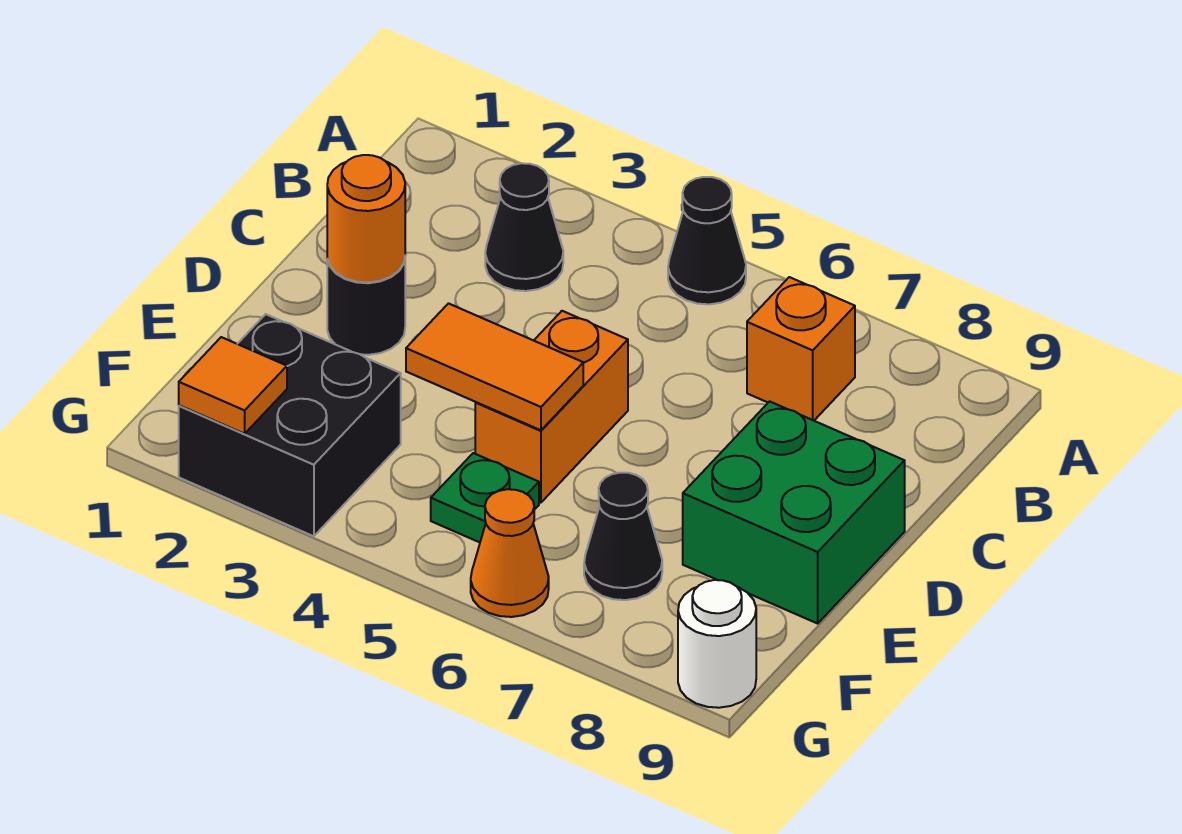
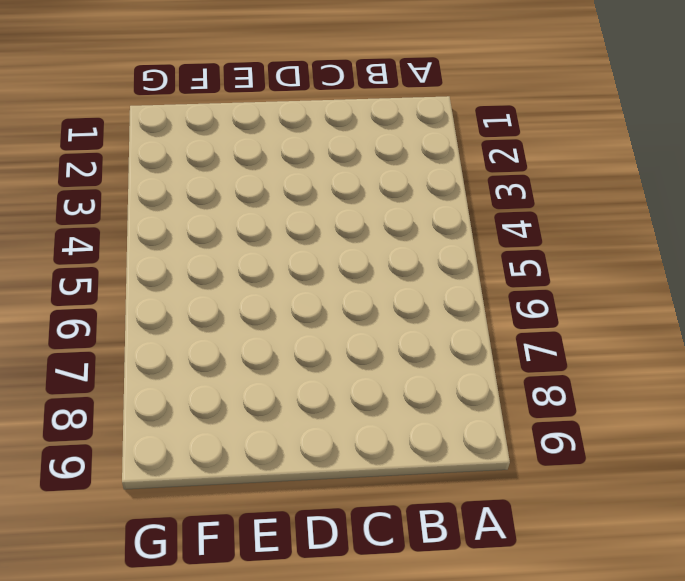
none -> black 1x1 cone [668,177,746,304]
none -> black 1x1 cone [485,163,563,291]
none -> orange 1x1 brick [747,277,855,421]

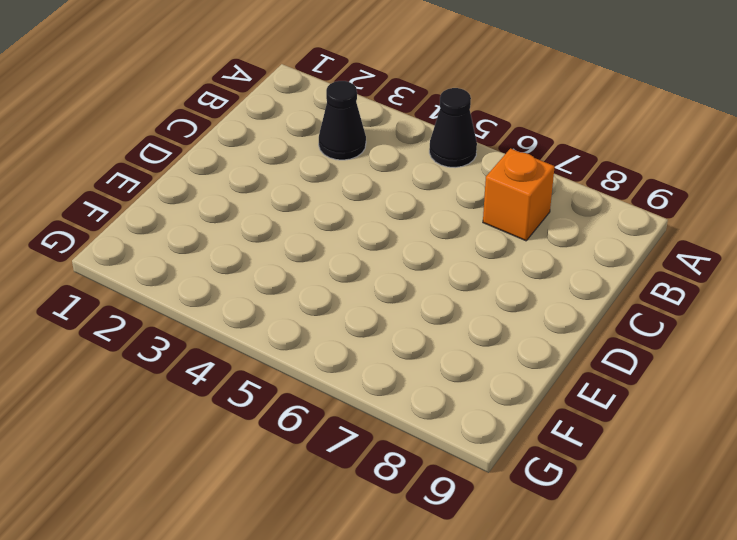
none -> black 1x1 round brick [327,260,405,355]
none -> orange 1x2 brick [475,311,628,503]
none -> green 2x2 brick [683,401,905,623]

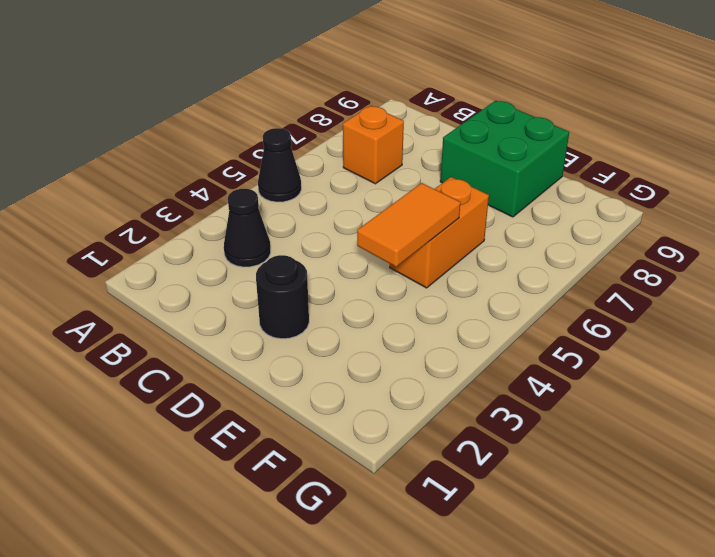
orange 1x2 brick [390,177,489,288] -> orange 1x2 brick turned to [475,311,628,503]
none -> black 2x2 brick [179,314,401,536]
none -> green 1x1 plate [431,453,539,542]
none -> black 1x1 cone [584,473,662,600]

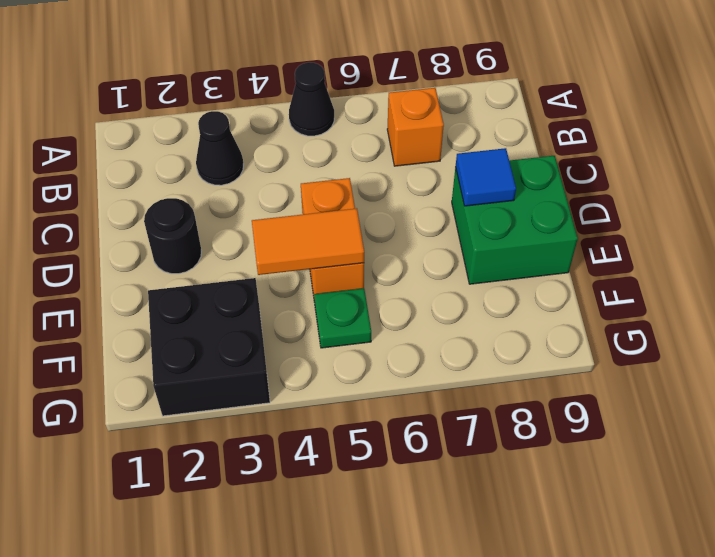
blue 1x1 tile [456,148,516,206] -> none
none -> black 1x1 cone [584,473,662,600]
none -> orange 1x1 cone [471,489,549,617]
none -> white 1x1 round brick [678,580,756,708]

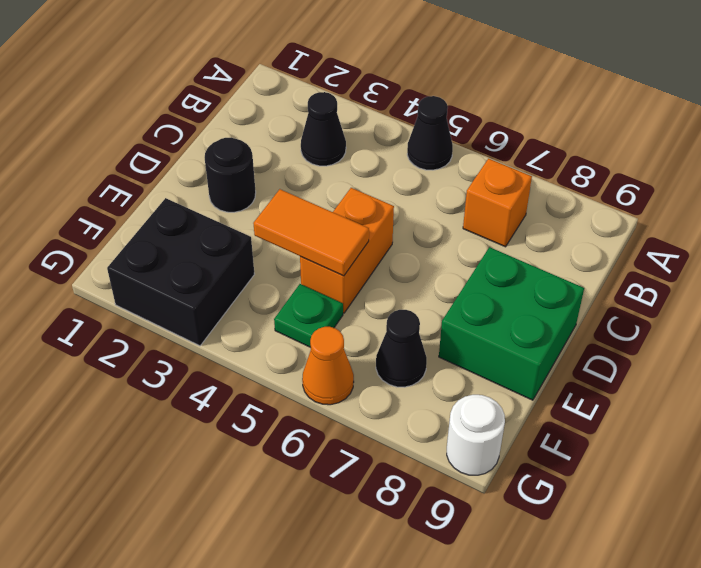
none -> orange 1x1 round brick [327,155,405,283]
none -> orange 1x1 tile [179,337,287,434]

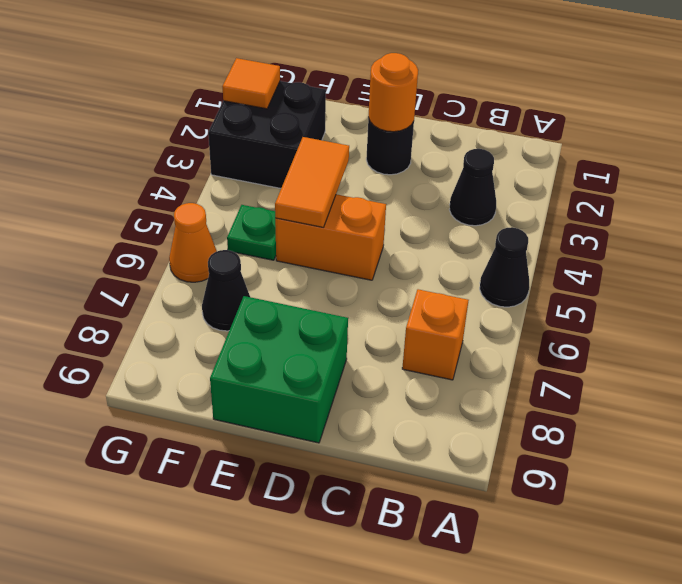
none -> white 1x1 round brick [678,580,756,708]

